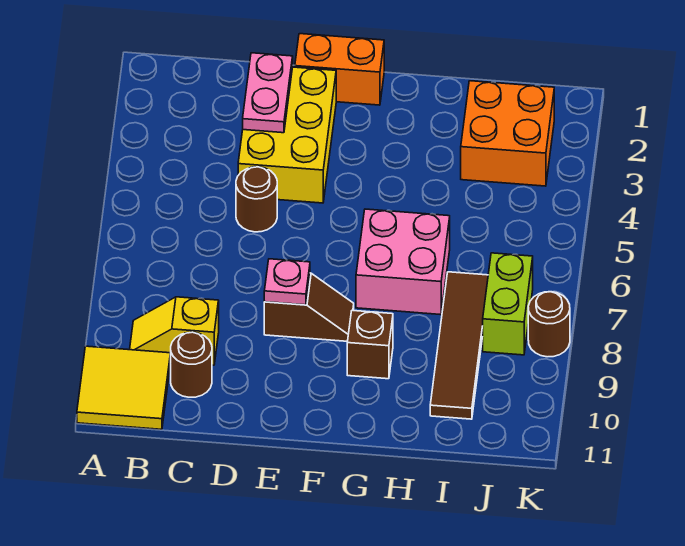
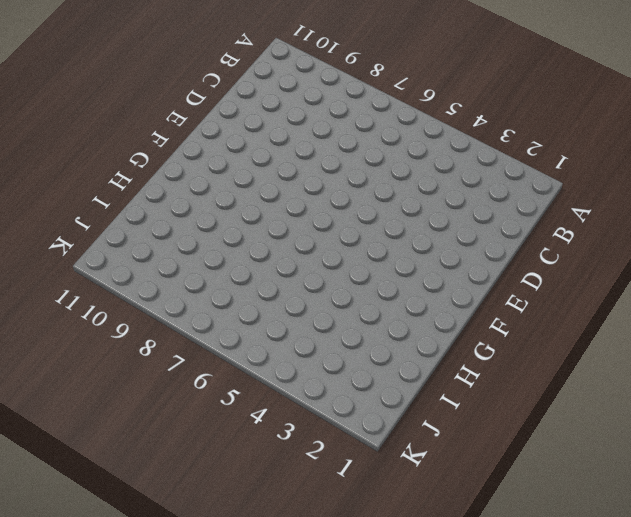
none -> yellow 2x2 tile [77,346,171,429]
none -> yellow 1x2 slope [130,297,219,365]
none -> brown 1x1 round brick [171,332,212,397]

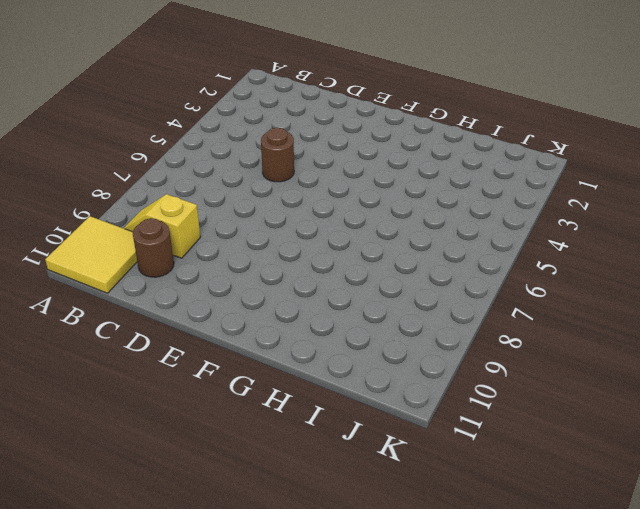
none -> yellow 2x3 brick [238,67,336,203]
none -> orange 1x2 brick [295,34,384,105]
none -> brown 1x2 slope [264,273,354,341]

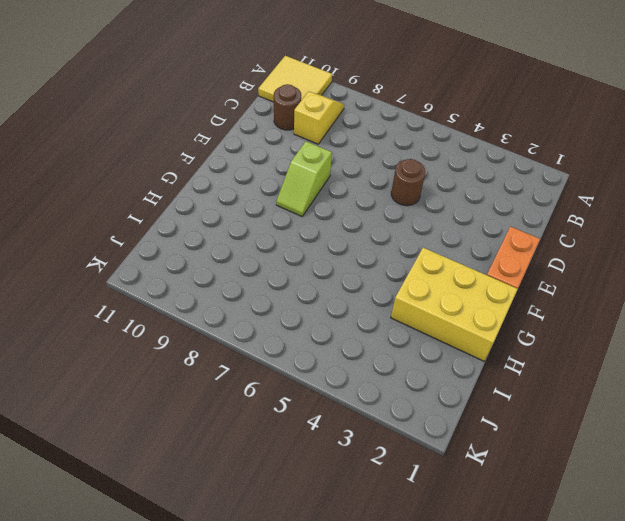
lime 1x2 slope [276,141,332,216] -> brown 1x2 slope [264,273,354,341]
yellow 2x3 brick [391,248,518,361] -> yellow 2x3 brick moved to [238,67,336,203]
none -> pink 2x2 brick [356,209,450,315]
none -> brown 1x1 brick [347,310,393,379]
none -> orange 2x2 brick [461,81,554,186]

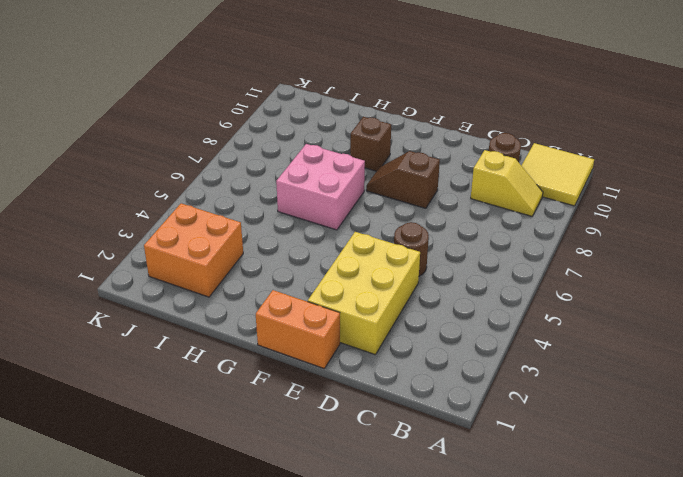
none -> brown 1x4 tile [430,272,488,419]
none -> lime 1x2 brick [483,253,533,355]
none -> brown 1x1 round brick [528,292,570,357]

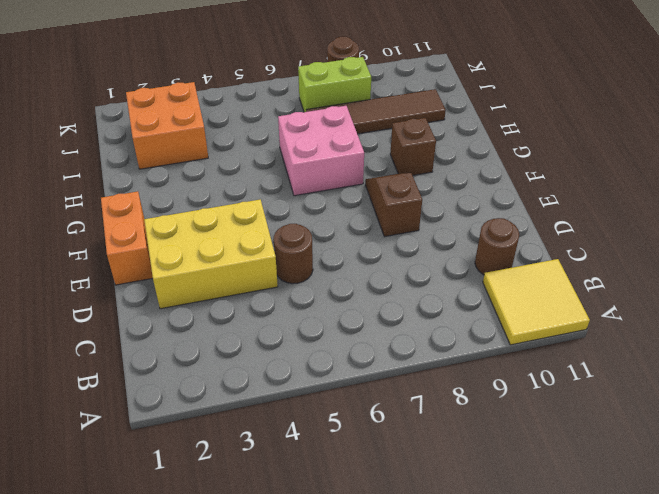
none -> yellow 1x2 slope [130,297,219,365]
none -> pink 1x2 plate [243,53,293,133]
none -> pink 1x1 plate [264,259,310,305]

